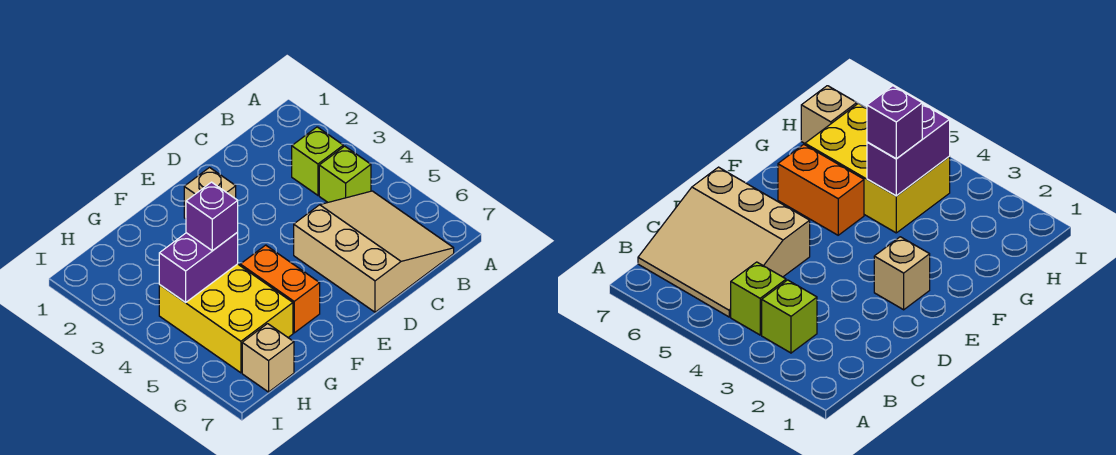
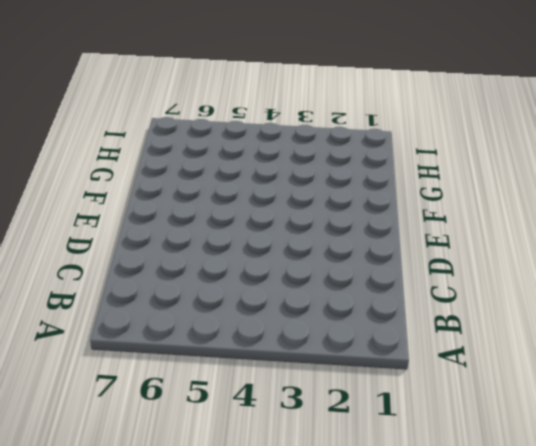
none -> lime 1x1 brick [292,127,343,195]
none -> lime 1x1 brick [319,146,371,202]

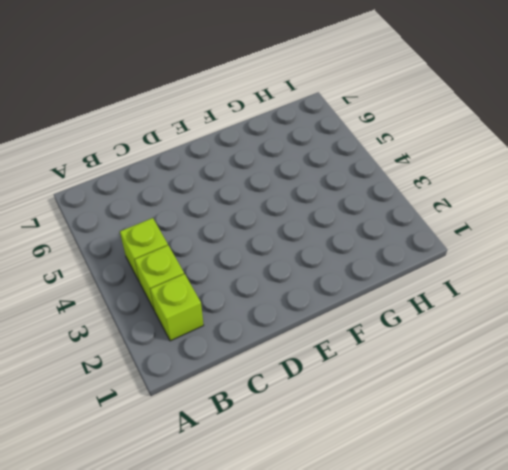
lime 1x1 brick [150,274,204,341] -> none
none -> tan 3x3 slope [294,191,454,312]
none -> tan 1x1 brick [184,168,236,219]

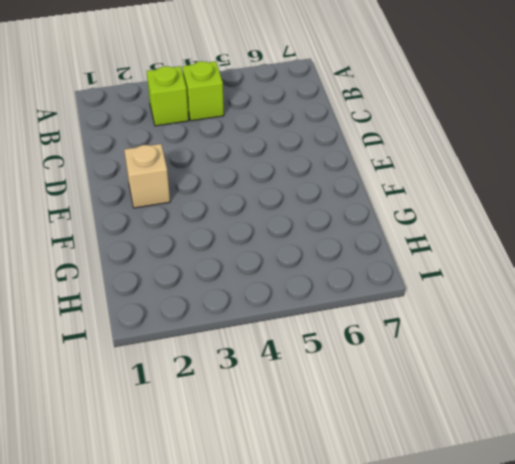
none -> tan 3x3 slope [294,191,454,312]
none -> orange 1x2 brick [240,245,320,333]

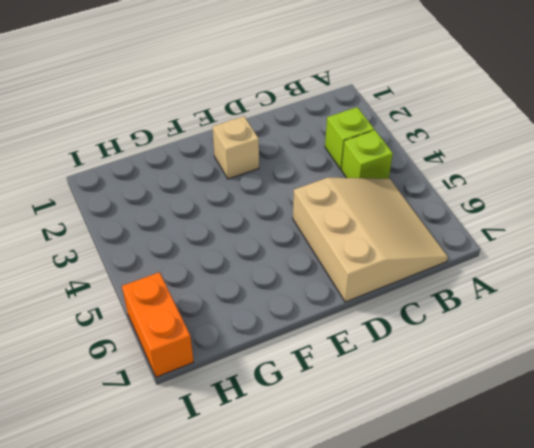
orange 1x2 brick [122,272,194,377] -> orange 1x2 brick moved to [240,245,320,333]
none -> yellow 2x3 brick [159,264,293,373]
none -> tan 1x1 brick [242,324,294,392]

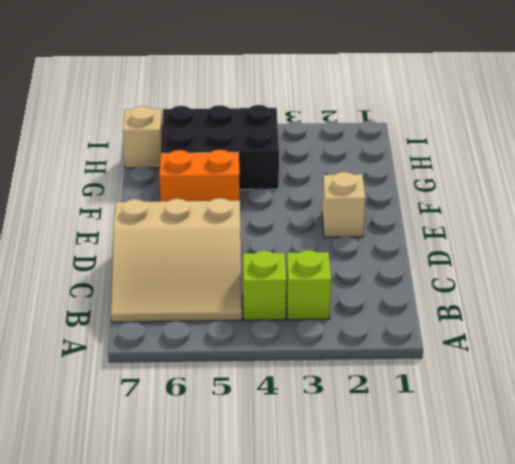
black 2x3 brick [161,105,279,190] -> yellow 2x3 brick [159,264,293,373]
none -> purple 1x2 brick [159,232,238,303]
none -> purple 1x1 brick [186,182,238,251]

